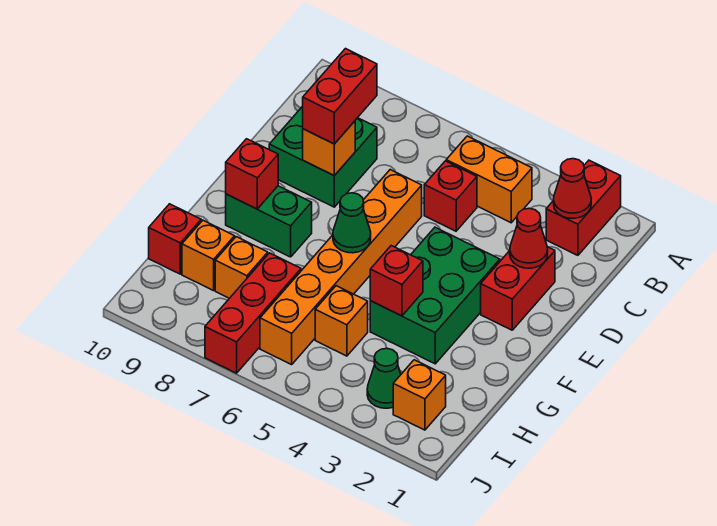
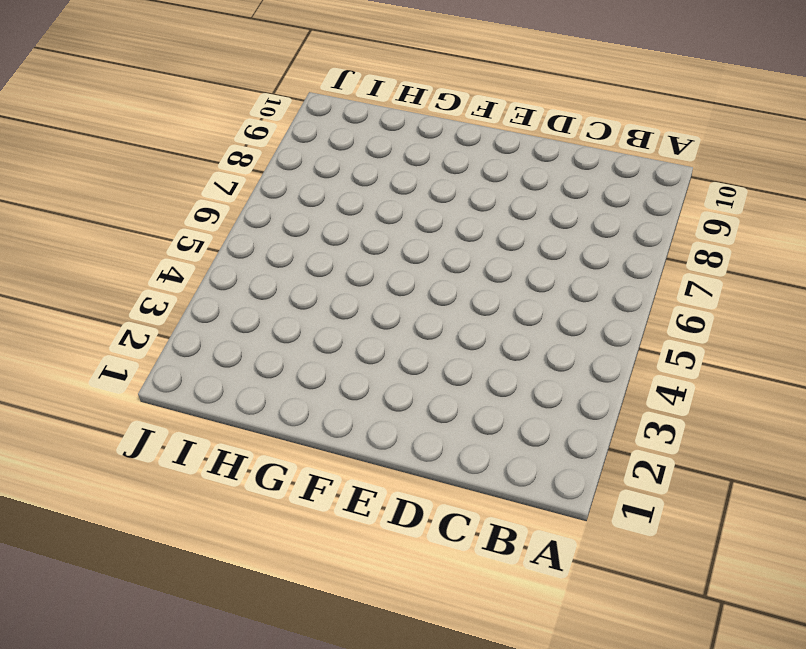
none -> red 1x2 brick [546,160,621,255]
none -> orange 1x2 brick [446,136,532,223]
none -> red 1x1 brick [424,161,477,231]

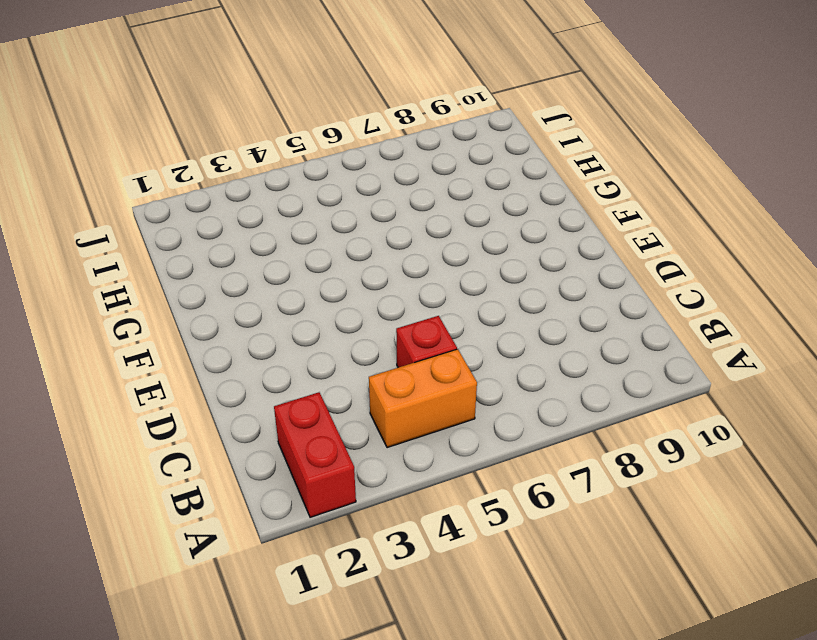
none -> green 2x2 brick [269,106,377,207]
none -> red 1x2 brick [481,247,555,330]
none -> orange 1x6 brick [260,170,422,365]

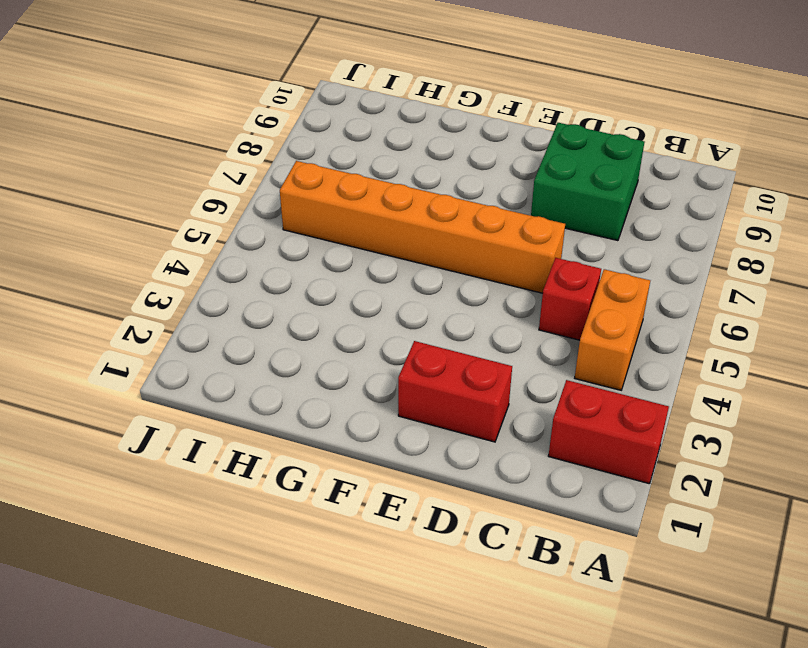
none -> green 2x3 brick [370,227,500,364]
none -> green 1x2 brick [226,186,312,257]
none -> orange 1x1 brick [315,286,368,356]

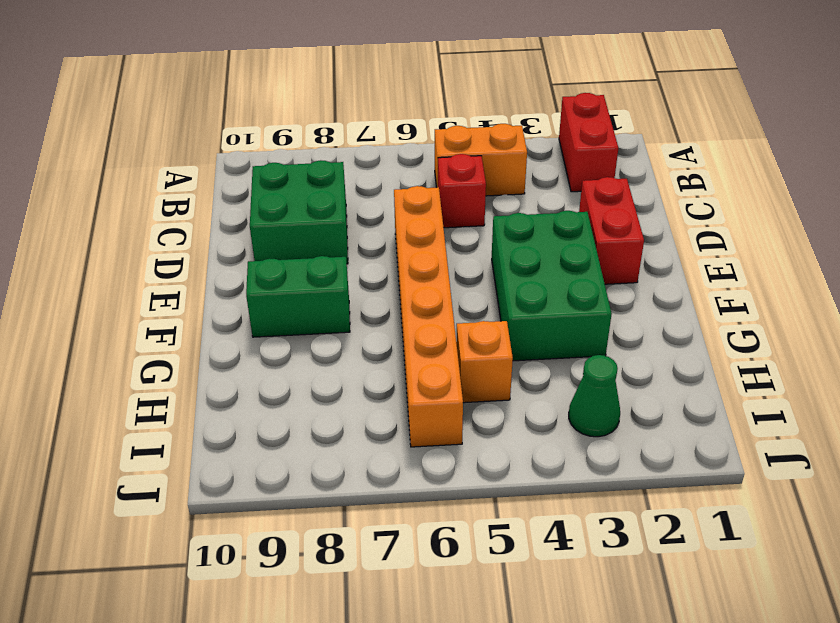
none -> red 1x3 brick [205,253,301,373]
none -> orange 1x1 brick [215,237,268,298]
none -> orange 1x1 brick [182,220,235,291]

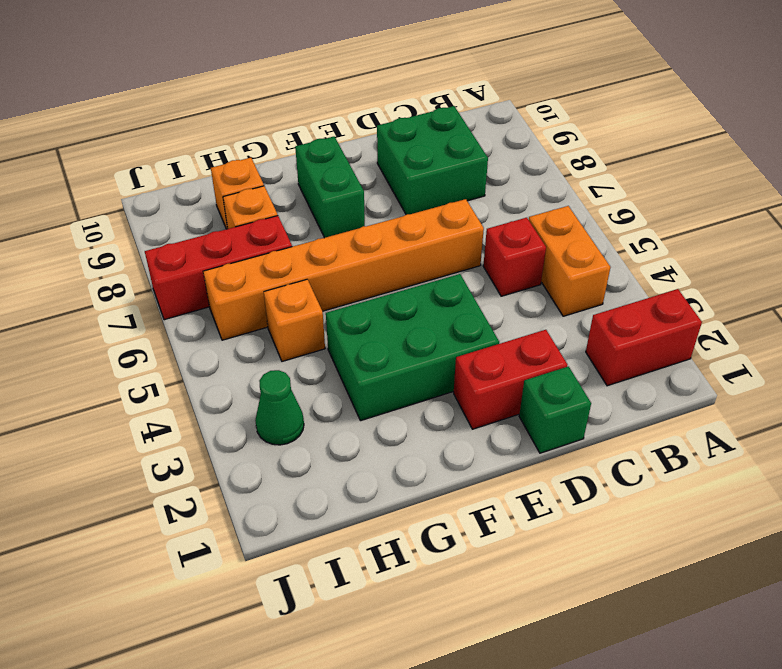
green 1x1 brick [519,366,591,453] -> none
none -> red 1x1 brick [149,204,201,274]
none -> orange 1x1 brick [393,360,446,430]
none -> red 1x1 cone [554,159,591,219]

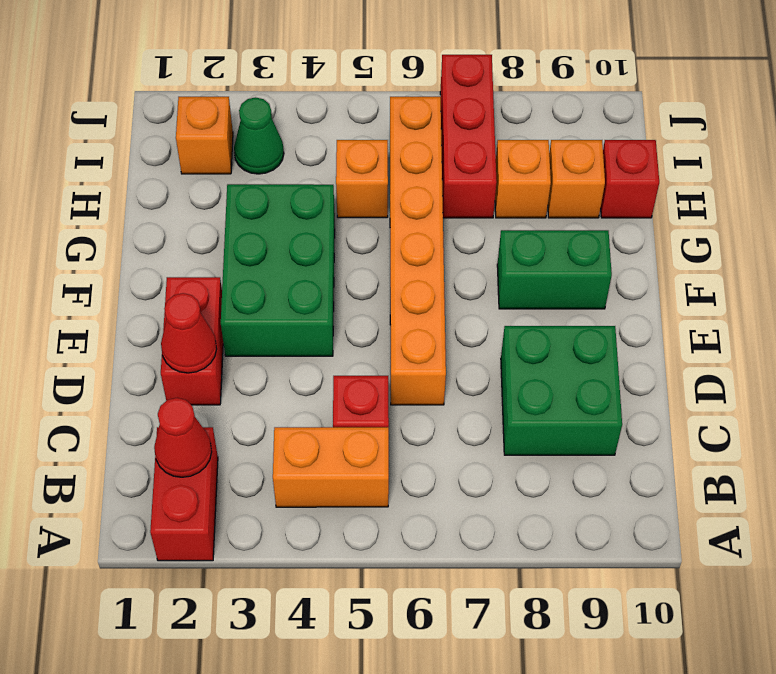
none -> orange 1x1 brick [303,121,355,176]
none -> green 1x1 cone [333,193,371,253]
none -> red 1x1 brick [226,139,278,209]

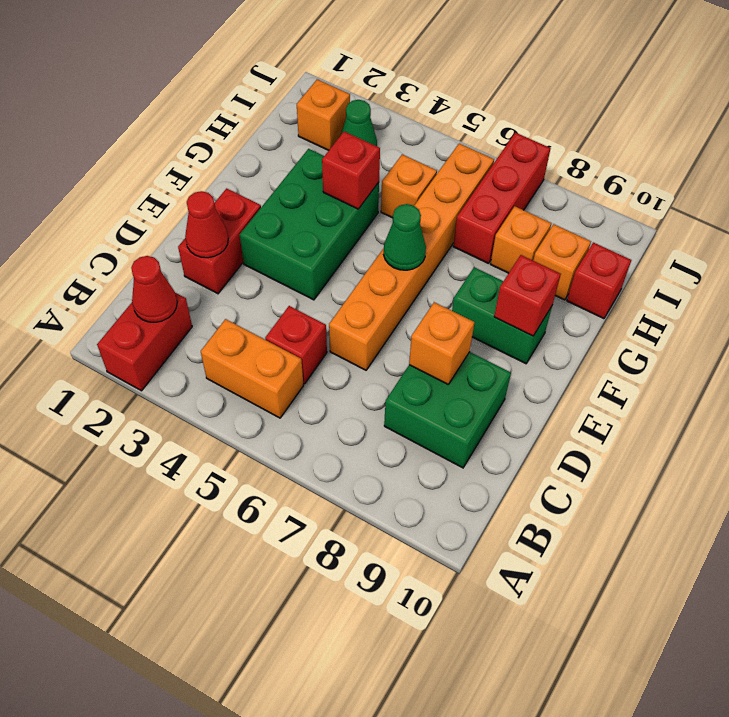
none -> red 1x2 brick [303,49,377,144]

